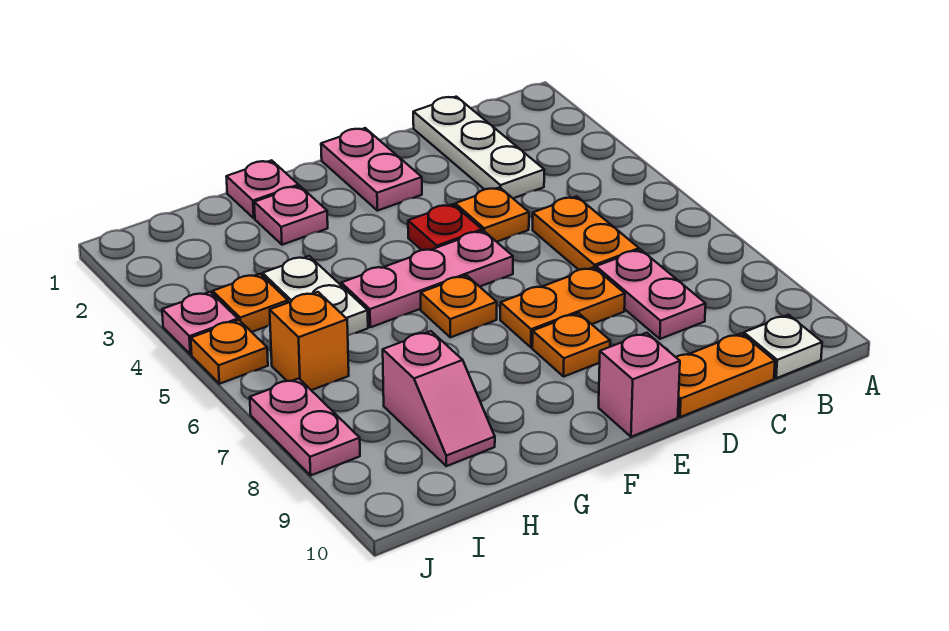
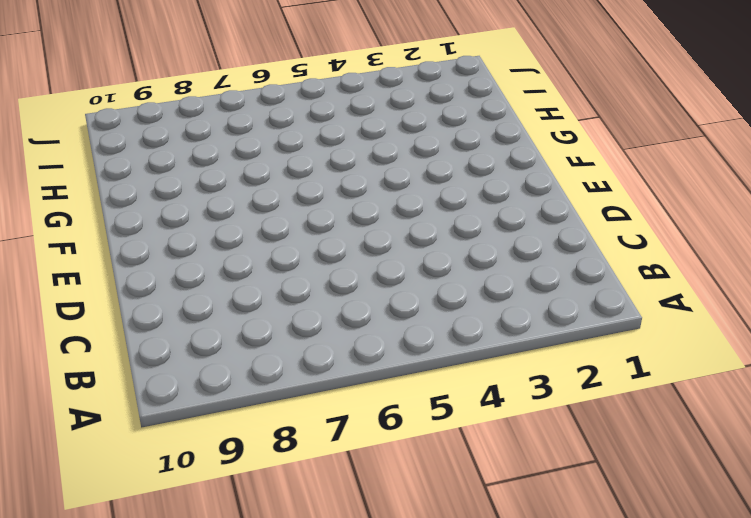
none -> white 1x1 plate [744,315,822,378]
none -> white 1x3 plate [413,97,544,198]
none -> orange 1x2 plate [533,196,639,270]

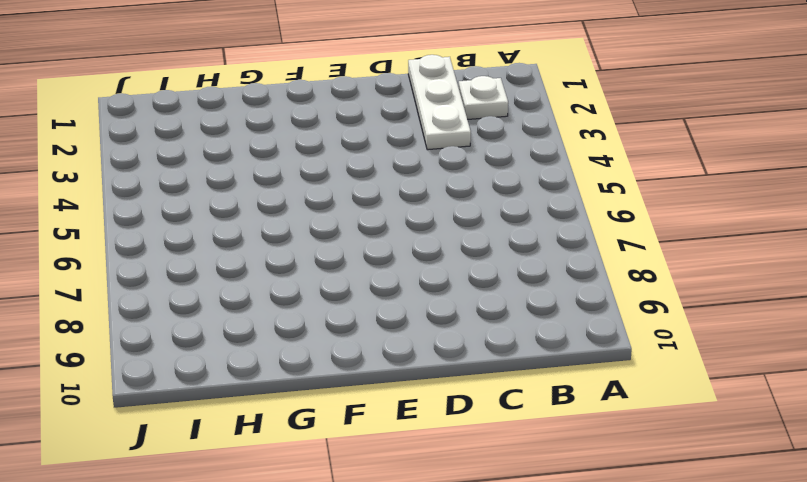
white 1x1 plate [459,76,508,120] -> white 1x1 plate moved to [744,315,822,378]
none -> orange 1x2 plate [533,196,639,270]
none -> pink 1x2 plate [596,250,706,339]
none -> orange 1x2 plate [676,333,775,417]

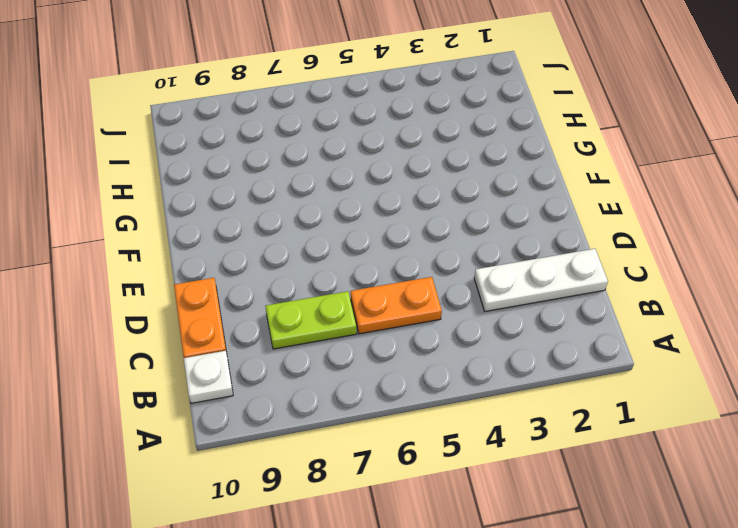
lime 1x2 plate [265,291,357,349] -> pink 1x2 plate [596,250,706,339]
none -> orange 1x1 plate [455,187,529,242]
none -> orange 1x2 plate [500,267,625,347]
none -> pink 1x2 plate [321,128,422,211]

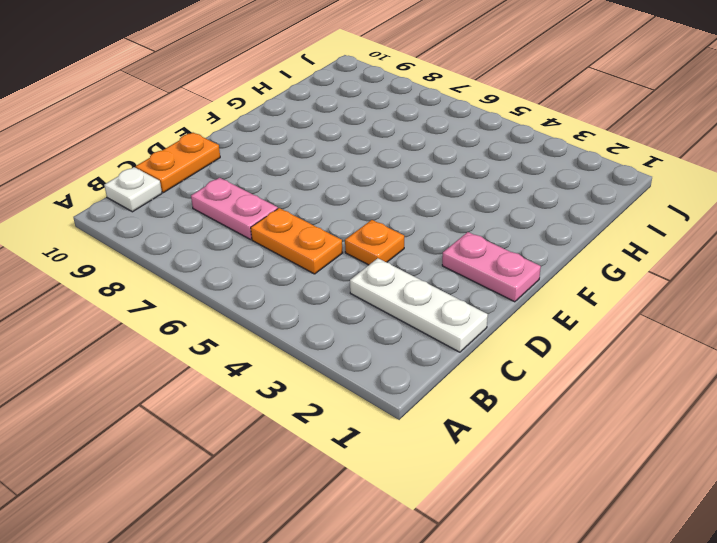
none -> orange 1x2 plate [500,267,625,347]
none -> red 1x1 plate [408,204,482,250]
none -> pink 1x3 plate [341,231,513,327]

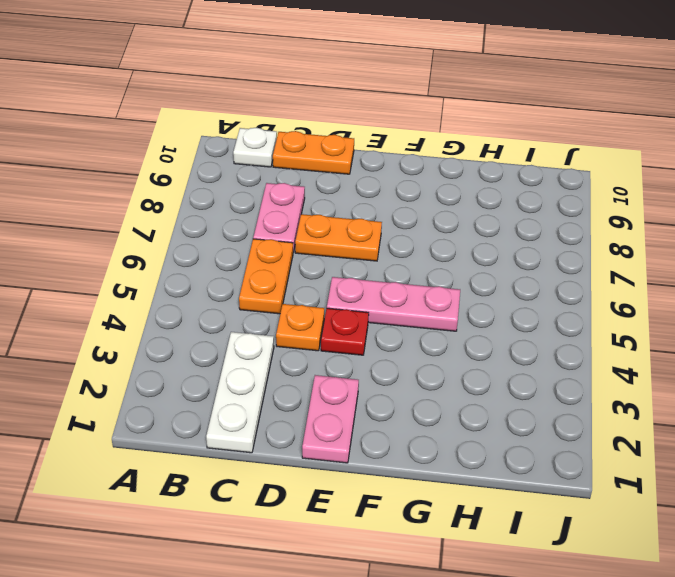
none -> orange 1x1 plate [532,313,610,376]
none -> pink 1x1 brick [599,333,680,437]
none -> orange 1x1 plate [421,275,497,337]

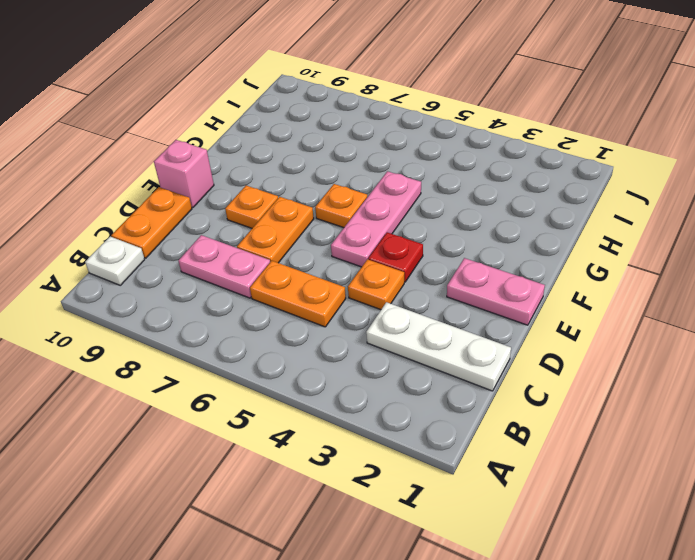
none -> pink 1x1 plate [226,160,299,218]
none -> pink 1x1 plate [254,186,328,245]
none -> white 1x2 plate [263,256,368,335]

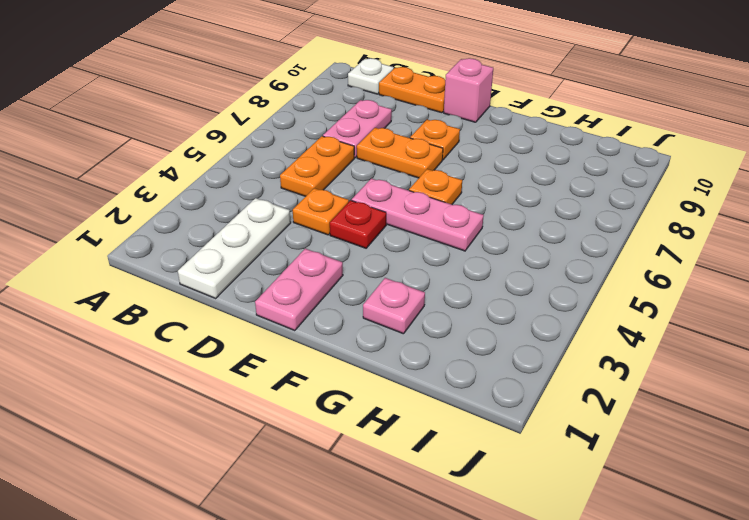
none -> pink 1x1 plate [226,160,299,218]
none -> white 1x2 plate [263,256,368,335]
none -> pink 1x2 slope [383,331,495,466]

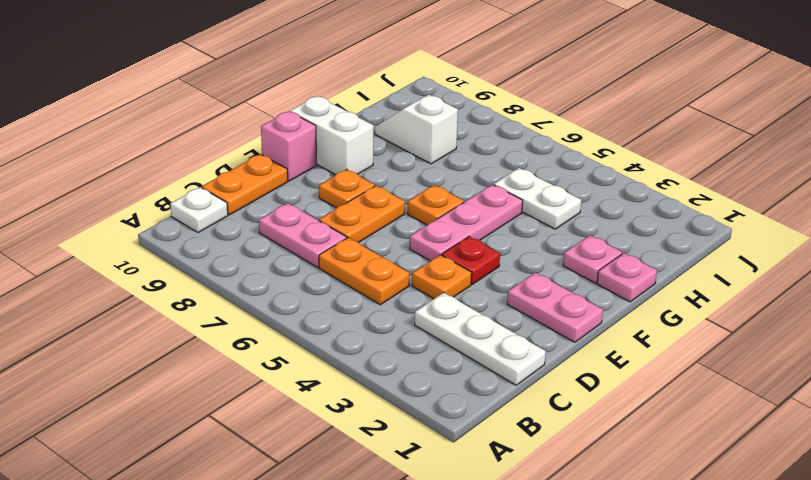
white 1x2 brick [290,96,373,175] -> none
white 1x2 slope [375,95,458,164] -> pink 1x2 slope [383,331,495,466]
none -> orange 1x1 plate [213,274,288,332]
none -> orange 1x1 brick [270,292,349,390]
none -> pink 1x1 plate [162,292,238,354]

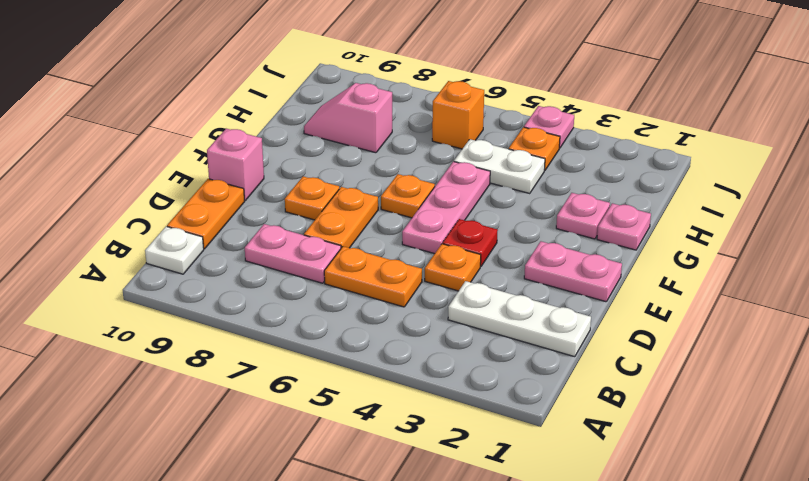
none -> orange 1x1 plate [191,320,268,384]
none -> pink 1x2 plate [250,378,360,475]

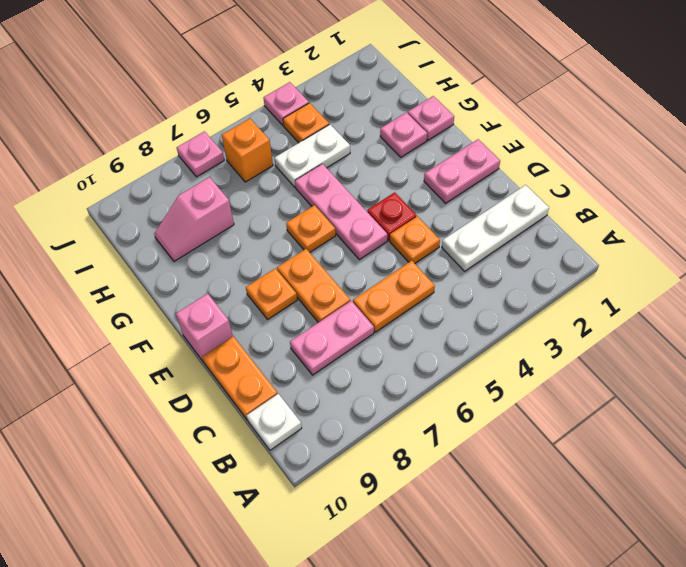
pink 1x1 plate [177,131,224,177] -> pink 1x2 plate [250,378,360,475]
none -> orange 1x1 plate [191,320,268,384]

